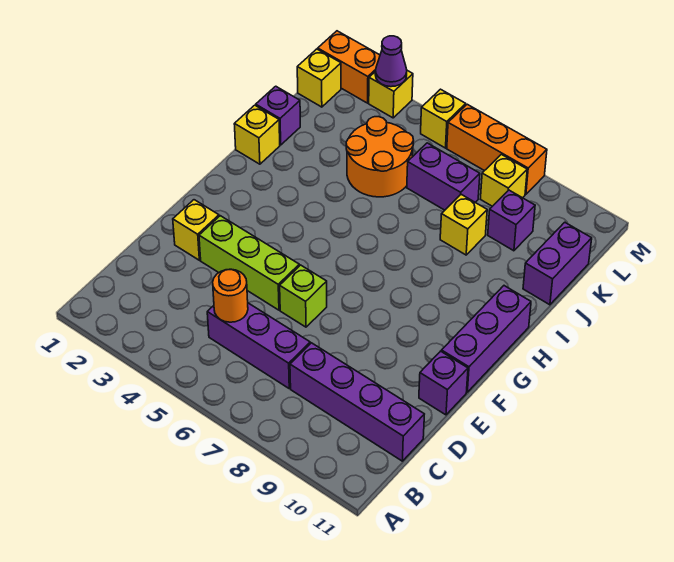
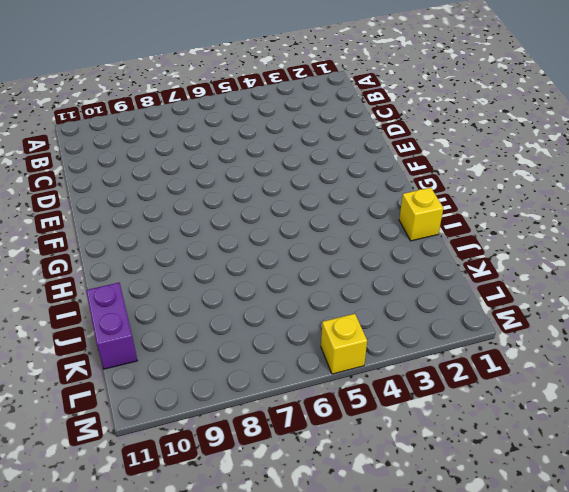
none -> purple 1x3 brick [207,303,310,388]
none -> purple 1x4 brick [290,343,424,461]
none -> yellow 1x1 brick [173,200,219,260]

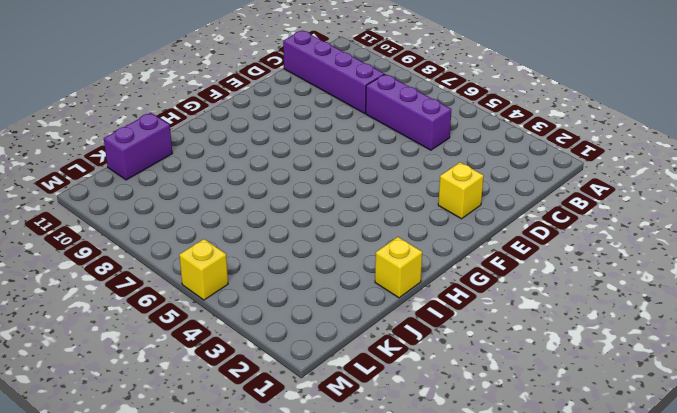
none -> lime 1x3 brick [199,216,299,310]
none -> lime 1x1 brick [280,265,327,327]
none -> purple 1x1 brick [419,351,468,415]

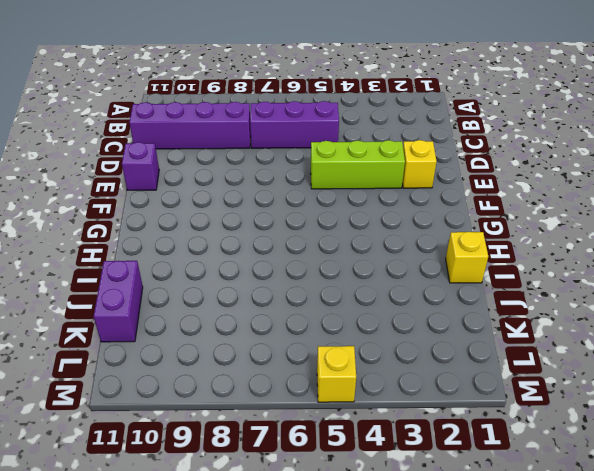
none -> lime 1x1 brick [280,265,327,327]
none -> purple 1x3 brick [442,286,531,392]
none -> purple 1x1 brick [256,86,300,145]

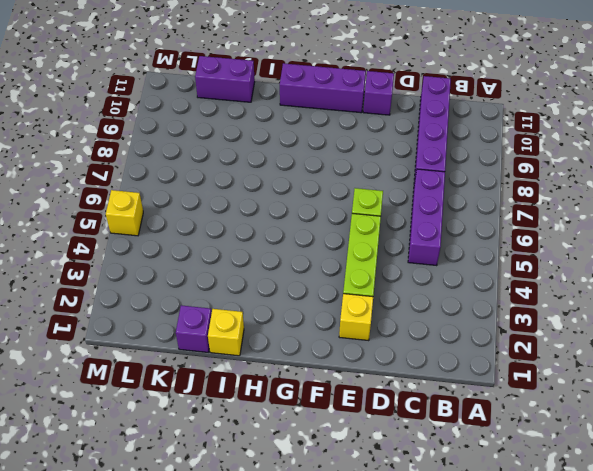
none -> orange 2x2 round brick [346,117,413,197]
none -> yellow 1x1 brick [440,194,487,255]
none -> purple 1x2 brick [407,143,480,210]

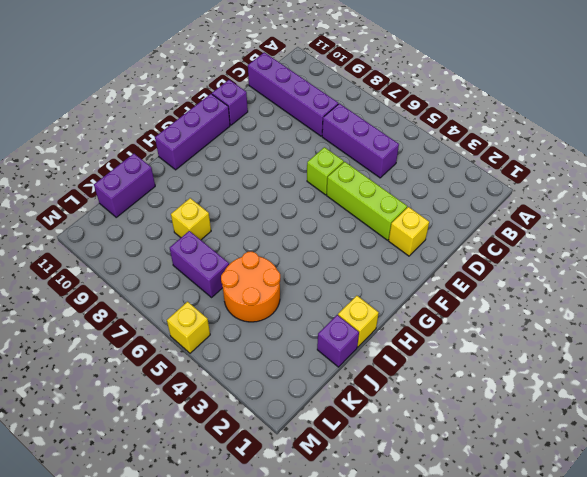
none -> purple 1x1 brick [488,190,535,251]
none -> yellow 1x1 brick [297,49,341,107]
none -> yellow 1x1 brick [481,154,527,206]

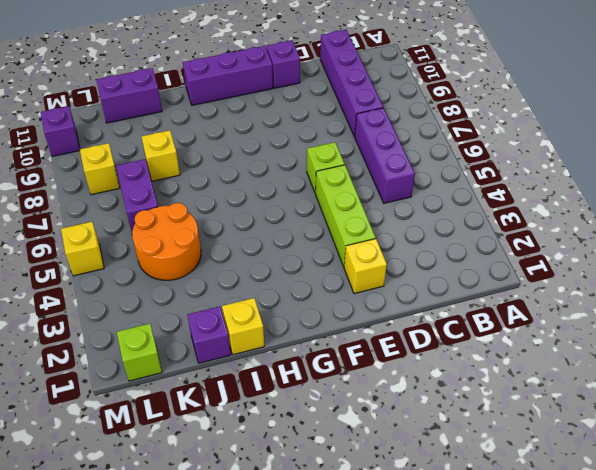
lime 1x1 brick [117,324,162,381] -> yellow 1x1 brick [297,49,341,107]
purple 1x1 brick [41,106,80,156] -> purple 1x1 brick moved to [488,190,535,251]
none -> orange 1x2 brick [318,31,380,103]
none -> yellow 1x1 brick [369,71,413,118]
none -> orange 1x3 brick [447,104,547,194]

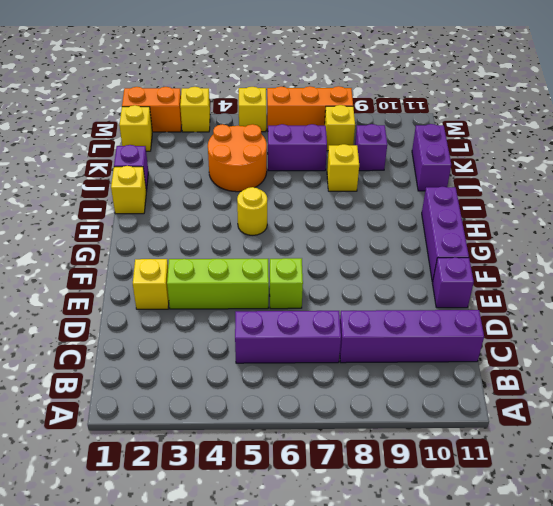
yellow 1x1 round brick [237,187,267,235] -> none
none -> orange 1x1 round brick [213,269,248,322]
none -> purple 1x1 cone [375,36,407,87]

